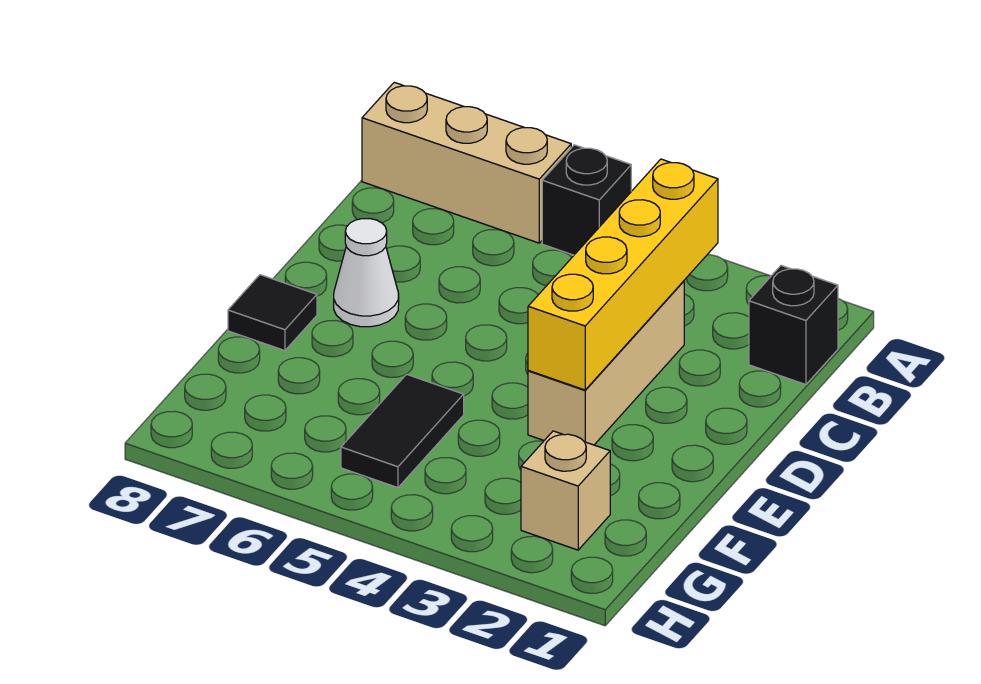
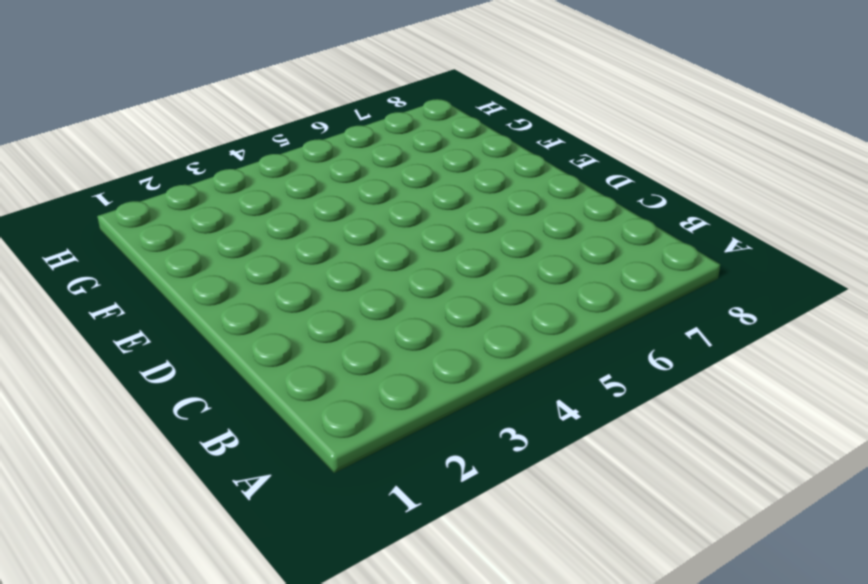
none -> black 1x1 brick [542,145,631,255]
none -> tan 1x3 brick [362,82,571,243]

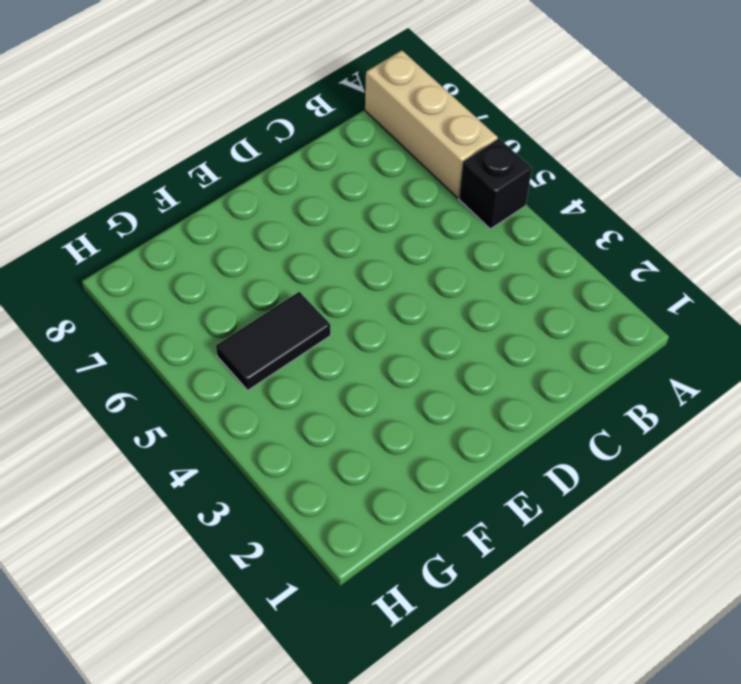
none -> black 1x1 brick [749,266,838,385]
none -> tan 1x3 brick [528,281,684,445]

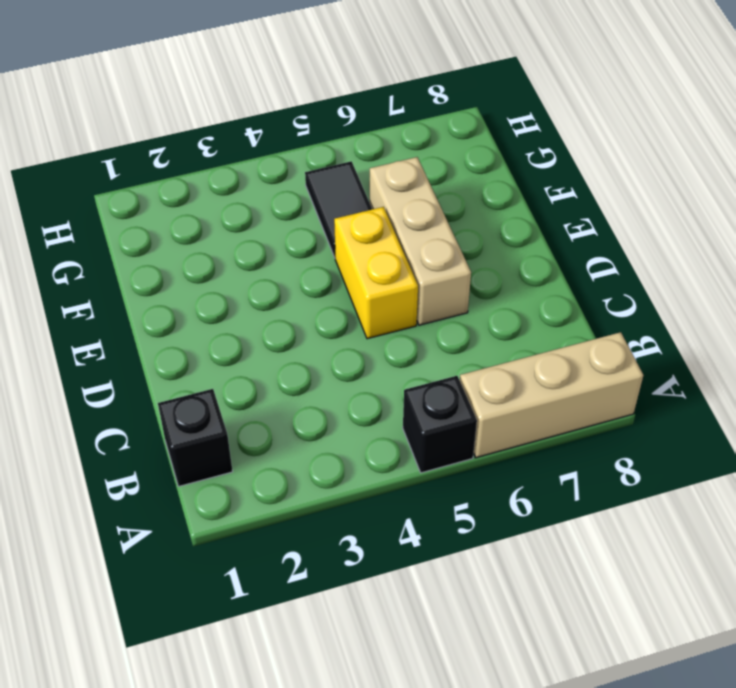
yellow 1x2 brick [334,207,418,339] -> none
tan 1x3 brick [369,157,471,325] -> tan 1x3 brick moved to [528,281,684,445]
none -> white 1x1 cone [334,219,399,327]
none -> black 1x1 tile [228,275,317,351]

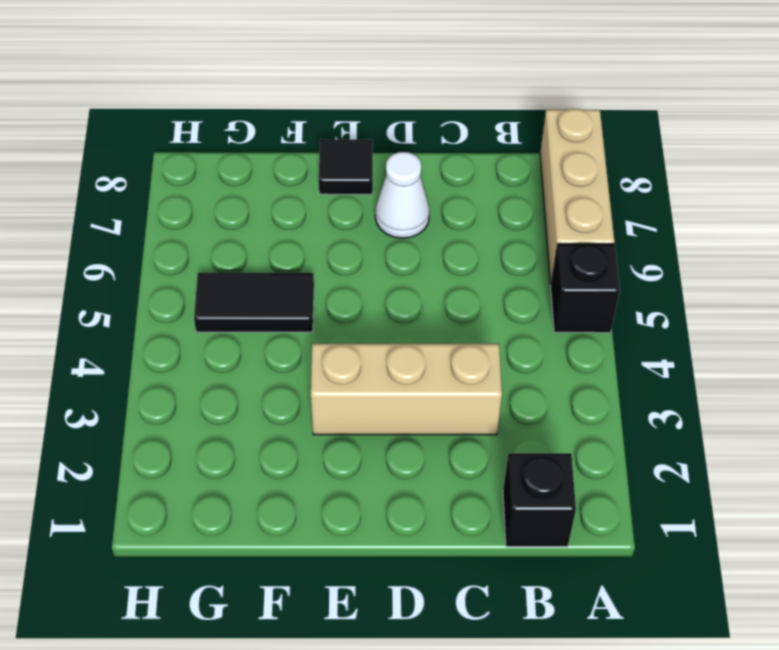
none -> tan 1x1 brick [521,431,610,550]
none -> yellow 1x4 brick [528,159,718,390]

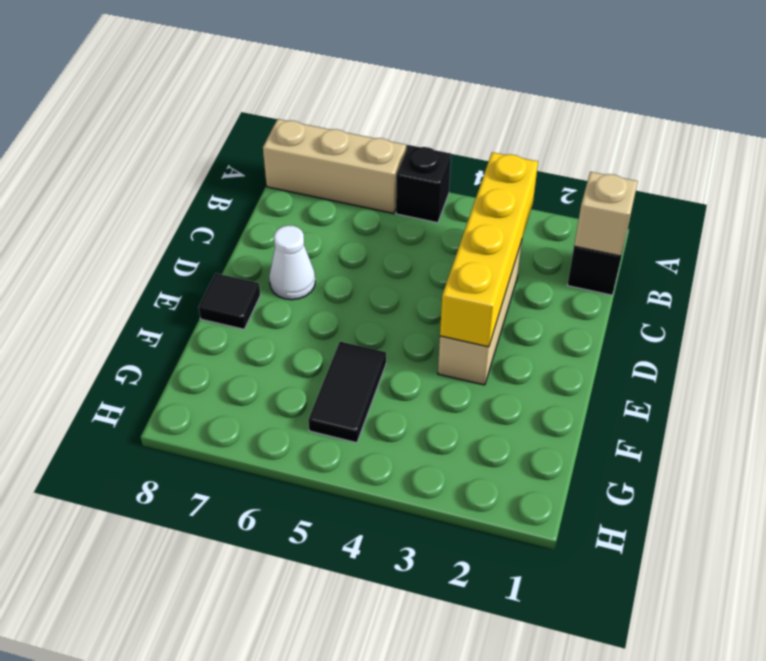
tan 1x1 brick [574,172,638,256] -> tan 1x1 brick moved to [521,431,610,550]

